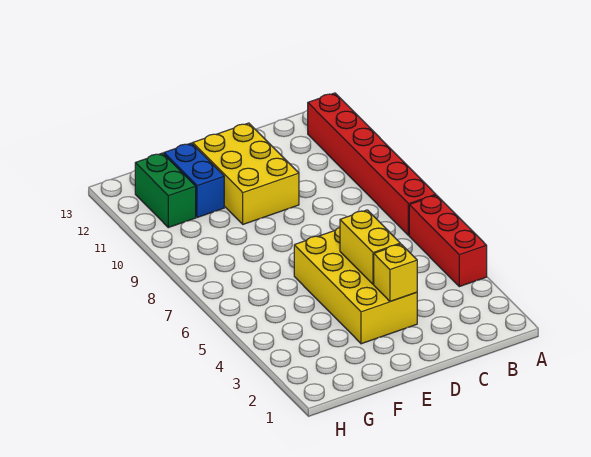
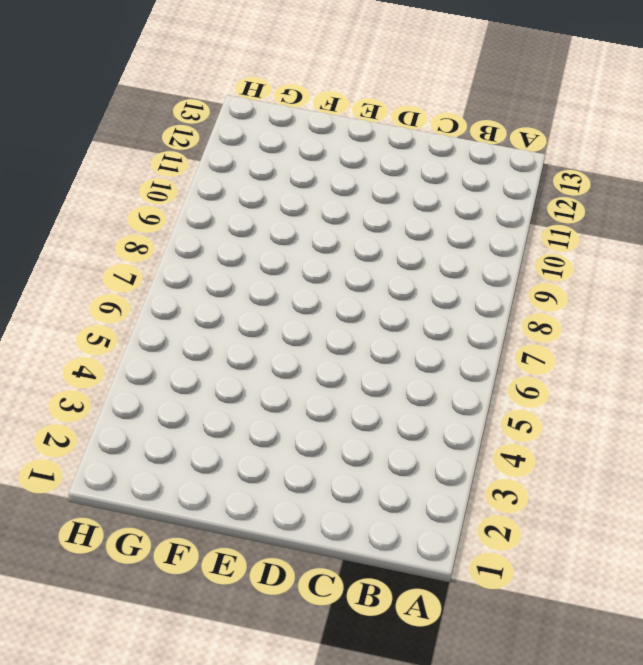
none -> red 1x3 brick [409,195,487,287]
none -> red 1x6 brick [308,93,436,236]

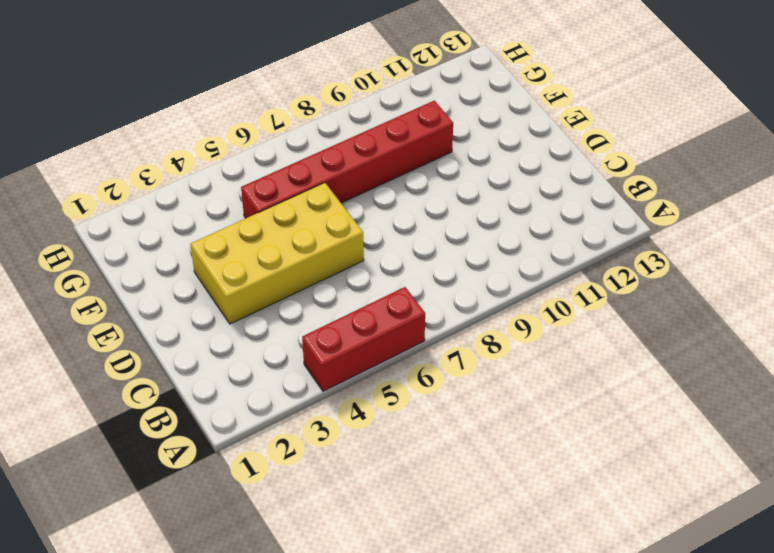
red 1x6 brick [241,101,453,218] -> red 1x6 brick moved to [308,93,436,236]
none -> yellow 2x3 brick [193,123,299,224]
none -> blue 1x2 brick [164,143,224,218]

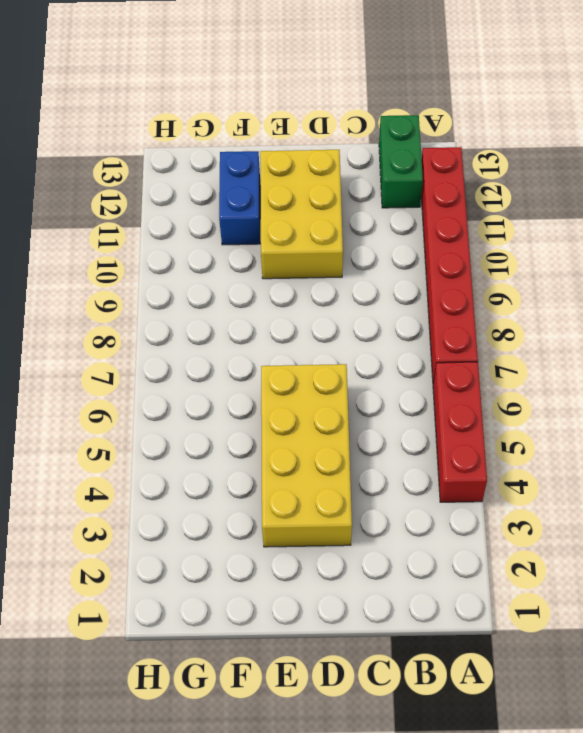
green 1x2 brick [379,115,423,208] -> green 1x2 brick moved to [135,153,196,228]
none -> yellow 1x1 brick [374,244,417,301]
none -> yellow 1x2 brick [340,210,400,284]

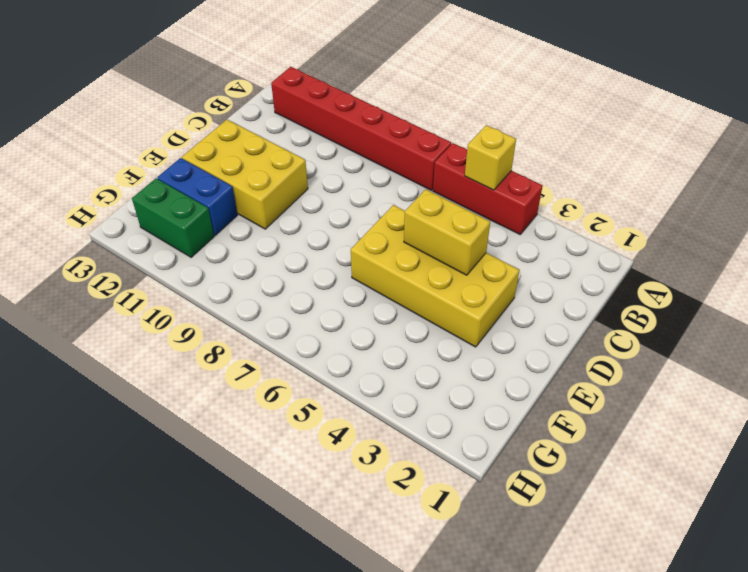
yellow 1x1 brick [465,125,516,190] -> yellow 1x1 brick moved to [374,244,417,301]

